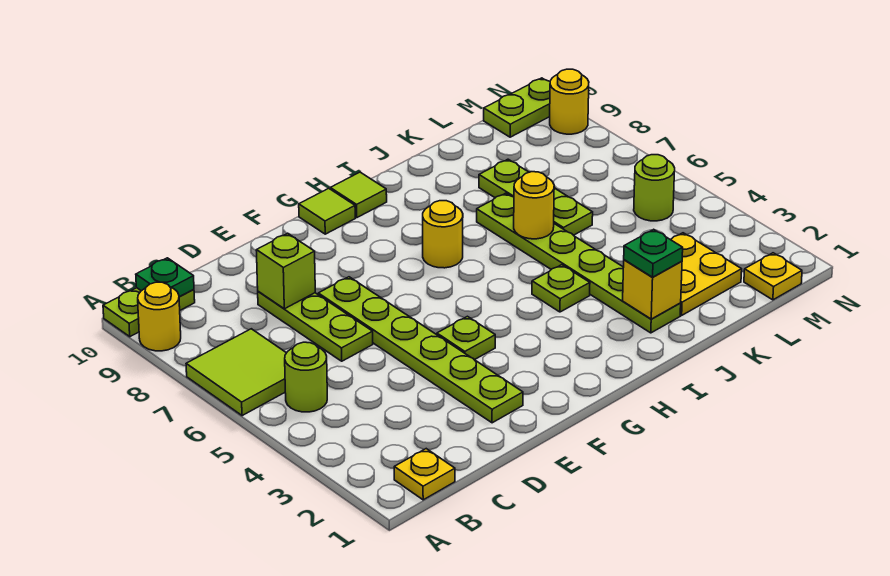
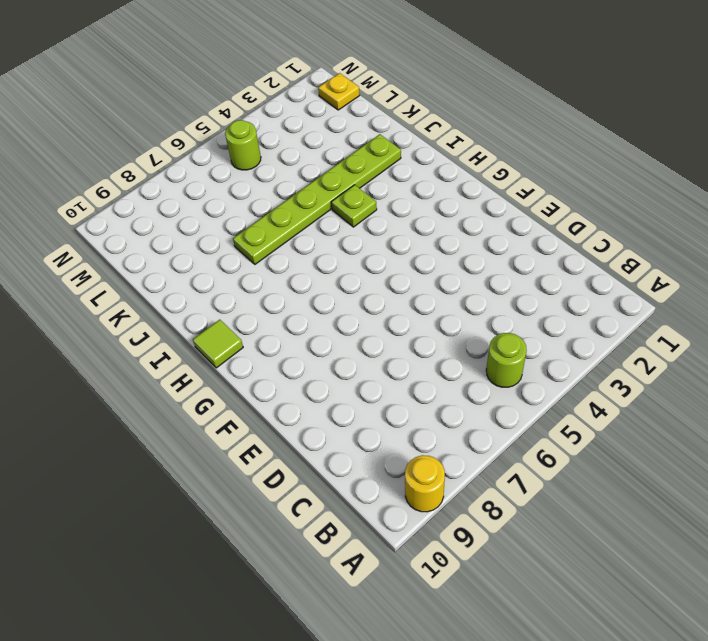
none -> lime 2x2 tile [186,329,286,416]
none -> lime 1x2 plate [103,288,195,337]
none -> yellow 1x1 plate [394,449,455,500]

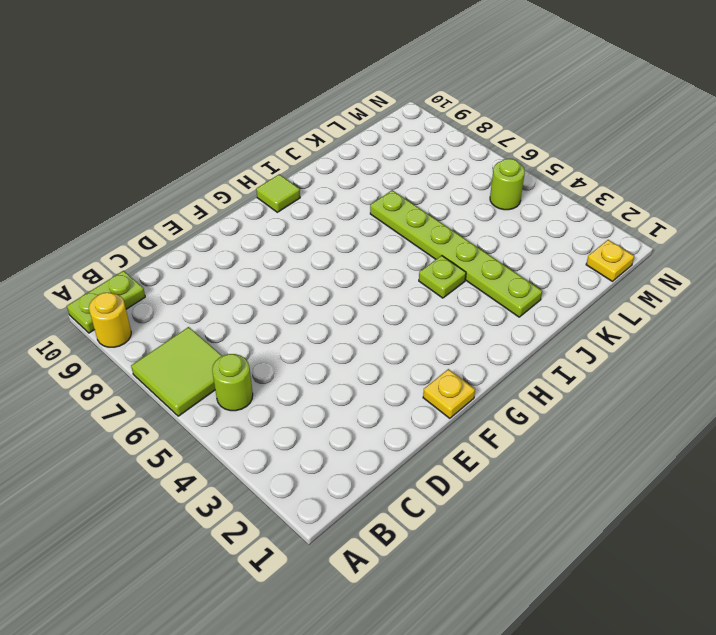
yellow 1x1 plate [423,369,475,418] -> yellow 1x1 plate moved to [394,449,455,500]
none -> lime 1x3 plate [258,291,373,361]
none -> lime 1x6 plate [318,277,523,423]
none -> lime 1x1 plate [437,316,495,360]

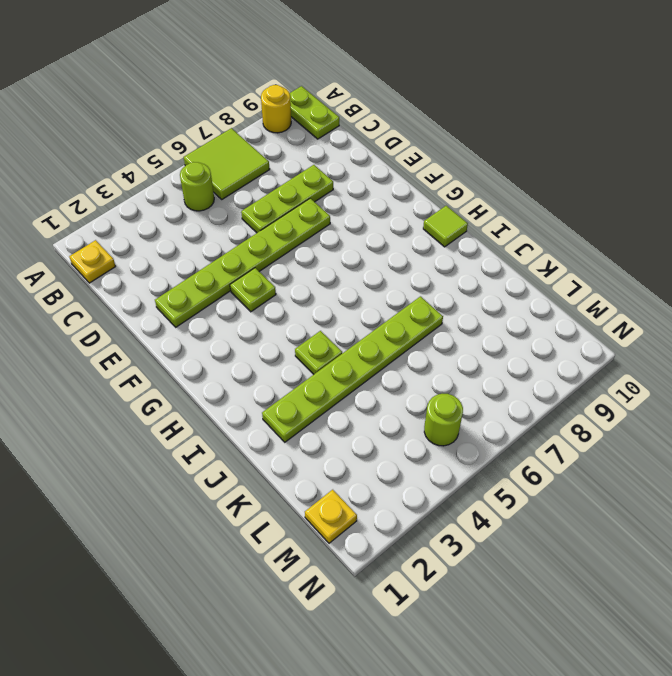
none -> lime 1x1 tile [299,188,355,234]
none -> yellow 1x1 round brick [423,201,463,268]
none -> yellow 2x2 plate [671,233,742,315]

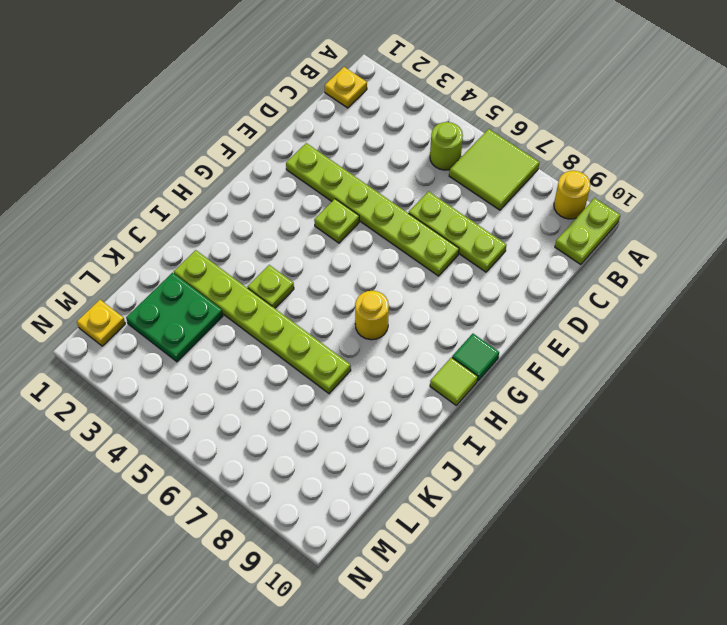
green 1x1 tile [452,334,499,381] -> lime 1x1 tile [299,188,355,234]
green 2x2 plate [126,273,223,362] -> yellow 2x2 plate [671,233,742,315]
none -> lime 1x3 plate [479,159,593,235]
none -> lime 1x1 round brick [634,155,675,221]
none -> lime 1x2 plate [484,78,550,137]

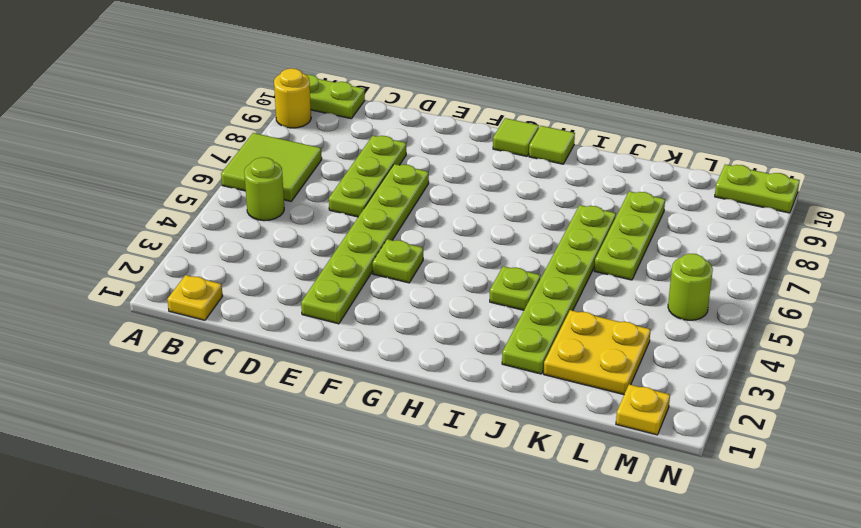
none -> yellow 1x1 round brick [423,201,463,268]
none -> yellow 1x1 round brick [550,69,589,134]
none -> green 1x1 plate [136,258,194,297]

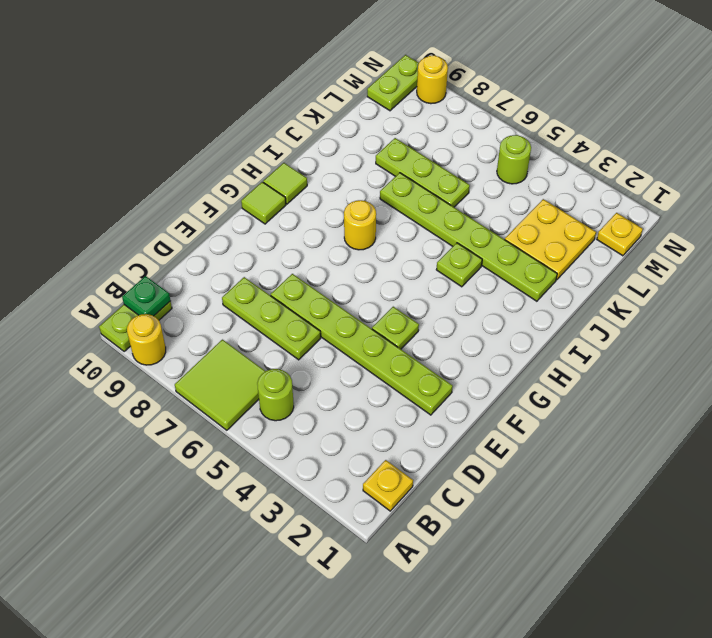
none -> lime 1x1 brick [256,233,315,309]
none -> yellow 1x1 brick [623,260,682,319]
none -> yellow 1x1 round brick [514,172,554,239]

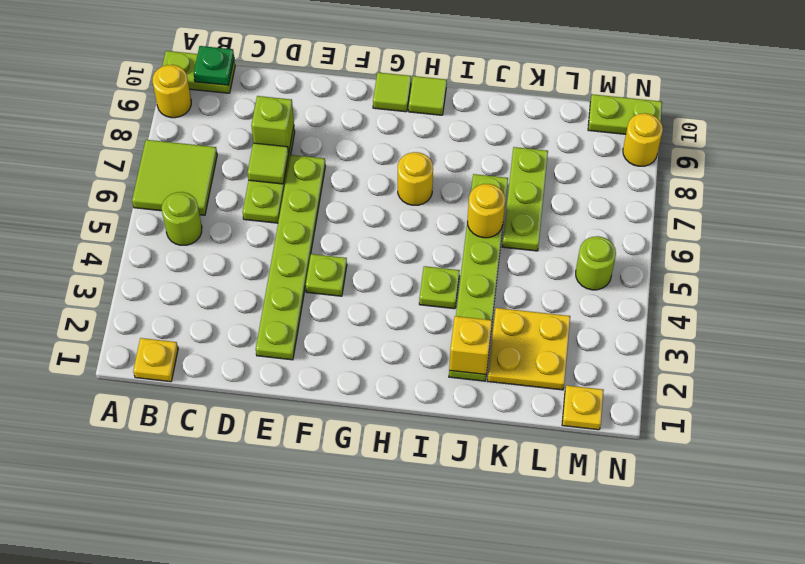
lime 1x1 tile [248,143,289,184] -> none
none -> green 1x1 plate [624,229,683,277]

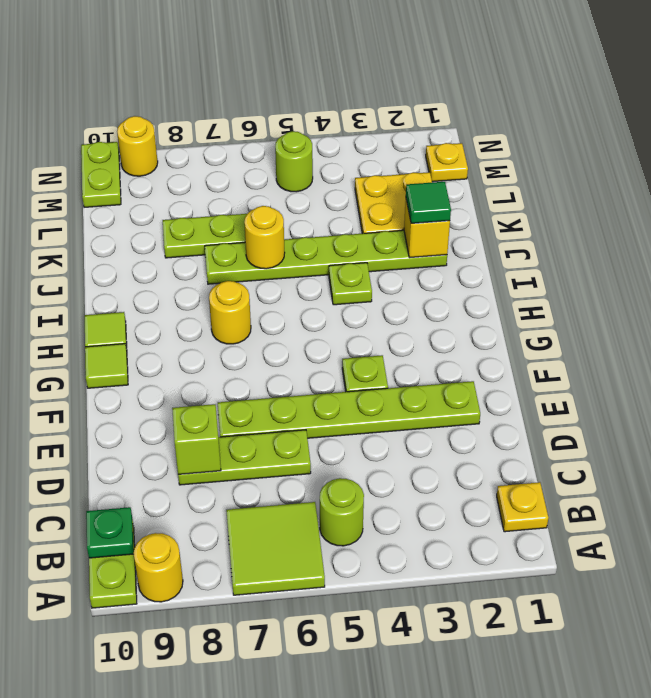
green 1x1 tile [406,182,451,223] -> green 1x1 plate [624,229,683,277]

